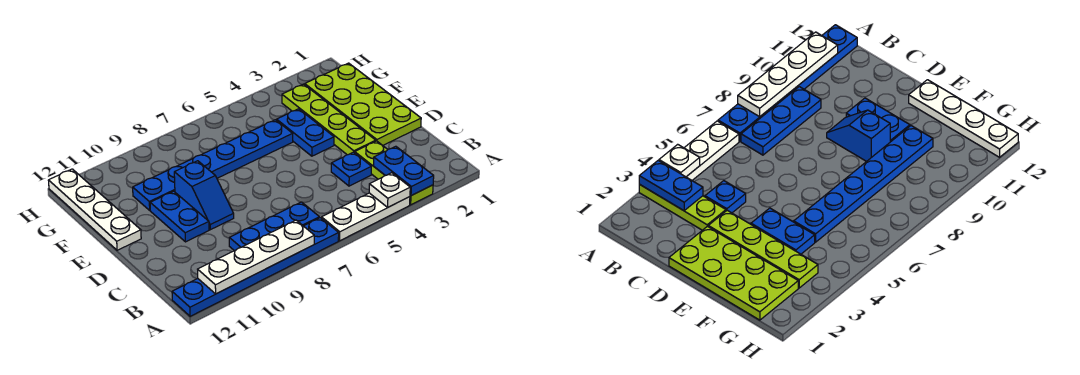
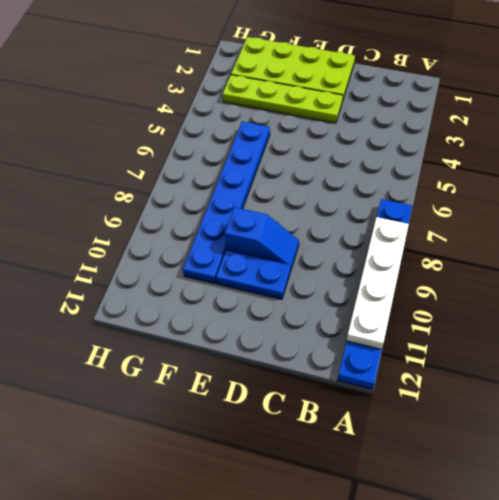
none -> lime 1x3 plate [355,141,433,205]
none -> white 1x3 plate [322,193,410,241]
none -> blue 1x3 plate [229,202,319,251]

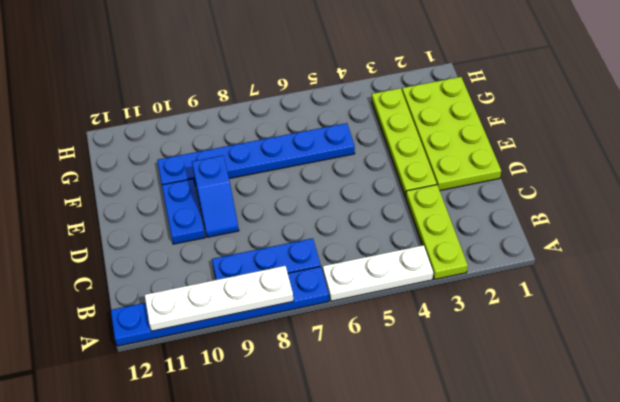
none -> blue 1x1 plate [331,152,371,186]
none -> blue 1x2 plate [277,109,334,156]
none -> white 1x4 plate [48,169,141,250]

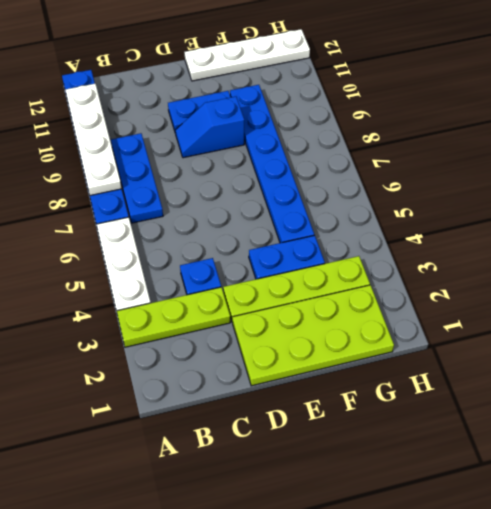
none -> blue 1x2 plate [374,146,434,196]
none -> white 1x1 plate [369,173,410,207]

